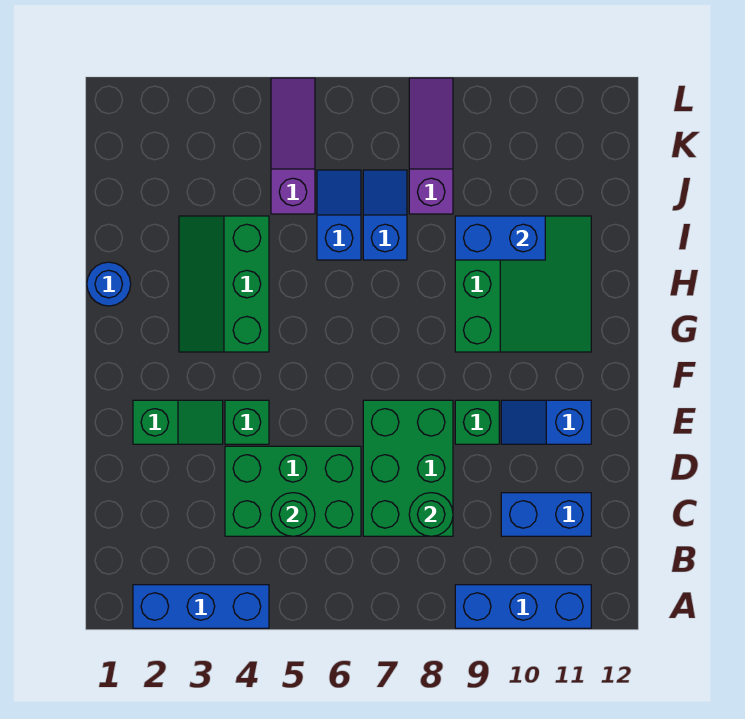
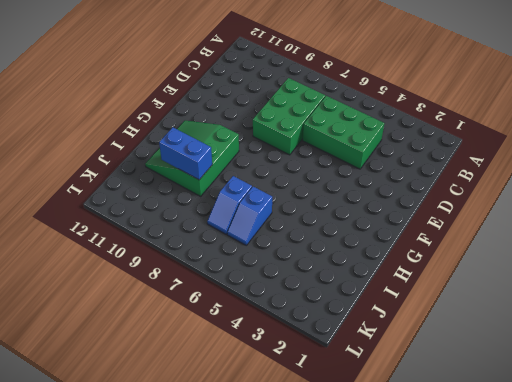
none -> blue 1x3 brick [133,585,269,628]
none -> blue 1x3 brick [455,585,591,628]
none -> blue 1x2 brick [501,493,591,536]

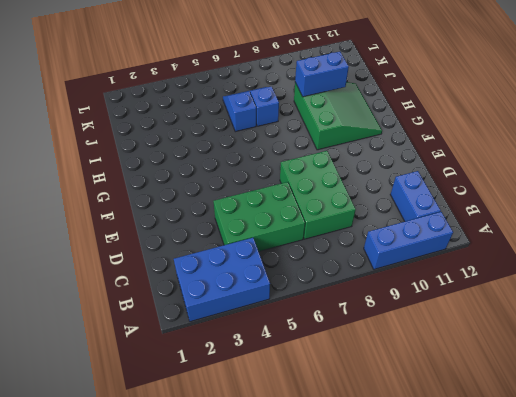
blue 2x3 brick [174,238,270,322] -> blue 1x3 brick [133,585,269,628]
blue 1x2 brick [390,171,441,221] -> blue 1x2 brick turned to [501,493,591,536]
none -> green 1x2 slope [133,400,223,444]
none -> green 1x1 brick [225,400,269,444]
none -> green 1x1 brick [455,400,499,444]

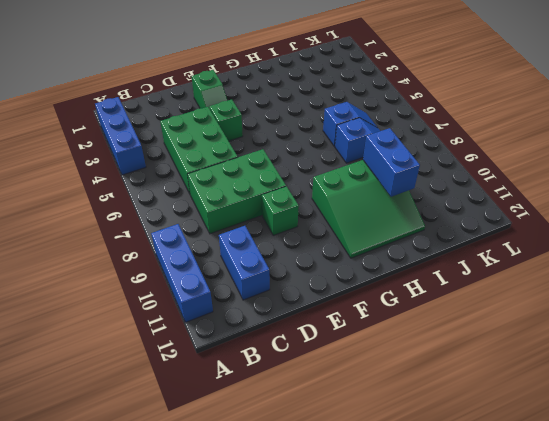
none -> blue 1x2 slope [501,400,591,444]
none -> green 2x3 slope [179,216,269,352]
none -> blue 1x1 round brick [87,262,131,306]

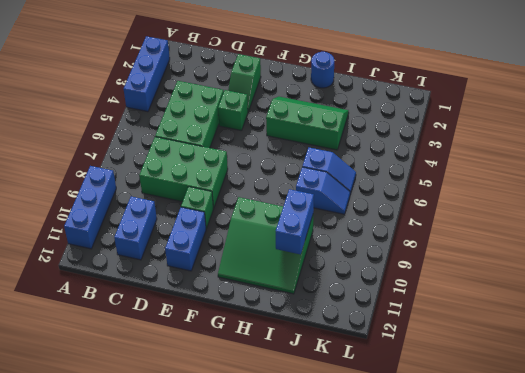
blue 1x2 brick [165,207,206,271] -> blue 1x2 slope [501,400,591,444]
none -> purple 1x3 slope [271,78,315,214]
none -> purple 1x3 slope [409,78,453,214]
none -> green 1x1 round brick [271,493,315,536]

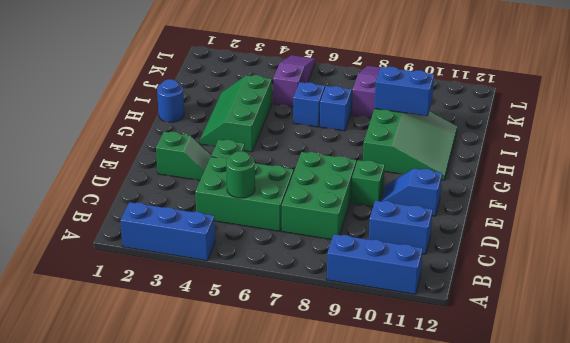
none -> green 1x1 round brick [409,493,453,536]

